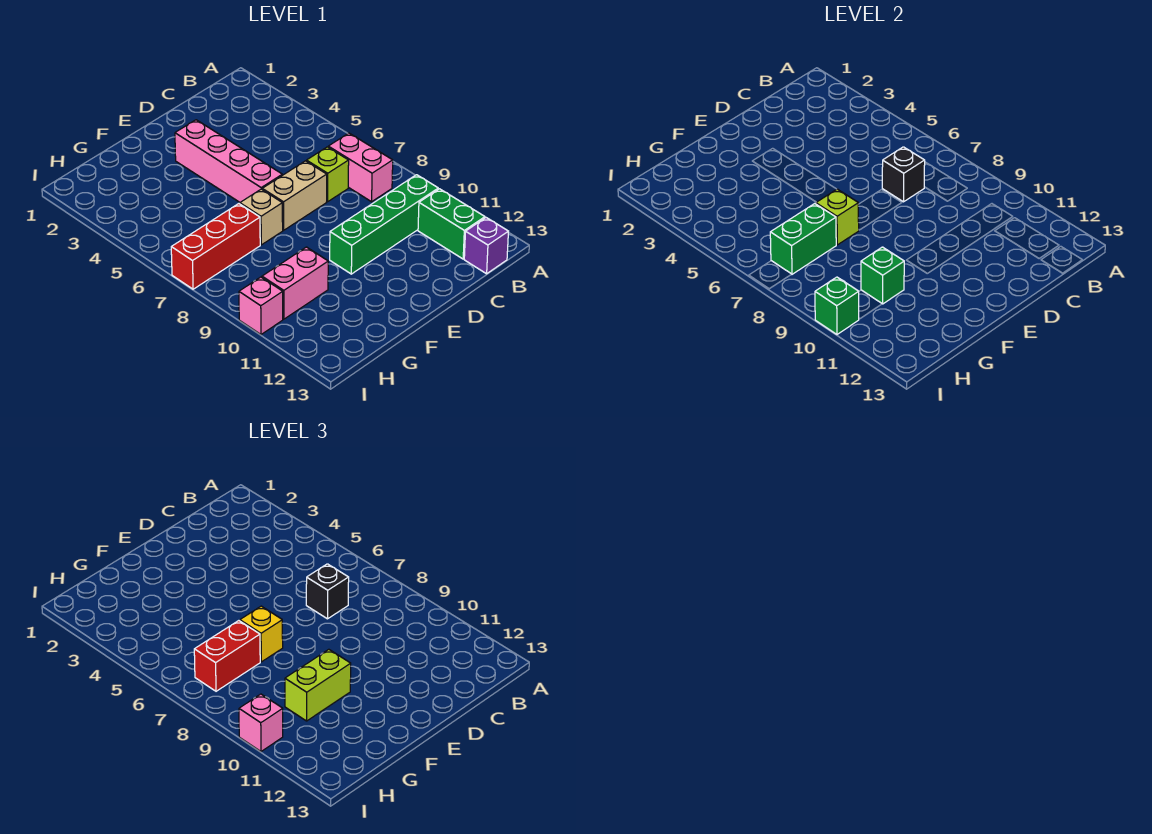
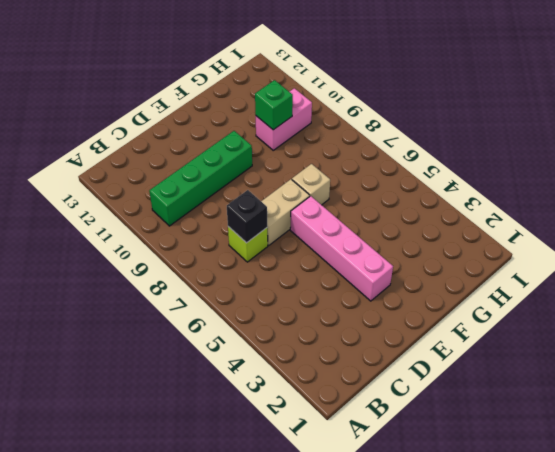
none -> pink 1x2 brick [328,133,393,202]
none -> green 1x2 brick [418,189,485,259]
none -> purple 1x1 brick [464,218,508,274]

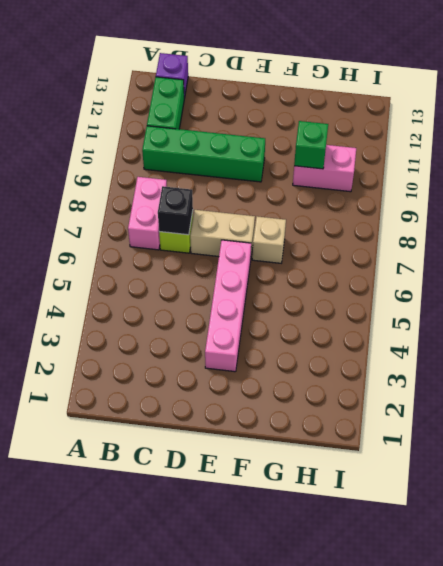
none -> red 1x3 brick [171,204,260,289]
none -> pink 1x1 brick [239,277,283,334]
none -> lime 1x1 brick [816,189,859,245]

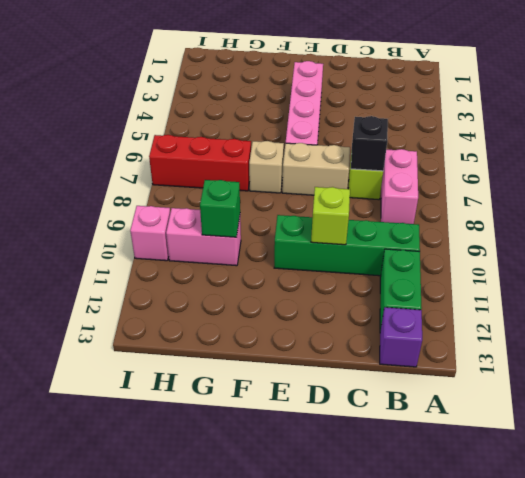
lime 1x1 brick [311,187,350,245] -> lime 1x1 brick moved to [816,189,859,245]
none -> green 1x2 brick [770,204,836,274]
none -> green 1x1 brick [815,277,859,334]
none -> black 1x1 brick [306,564,349,619]

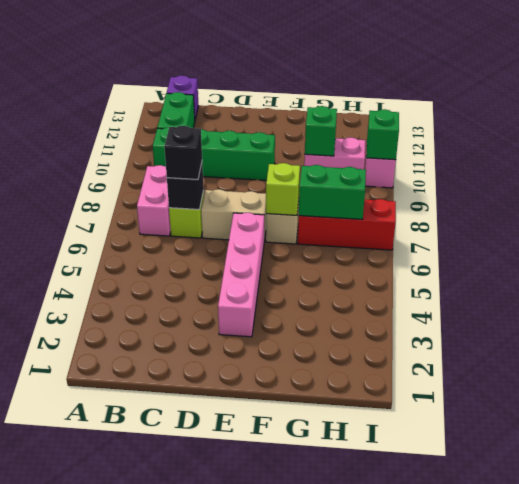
none -> yellow 1x1 brick [240,606,283,662]
none -> lime 1x2 brick [285,649,351,721]
none -> red 1x2 brick [194,621,260,691]

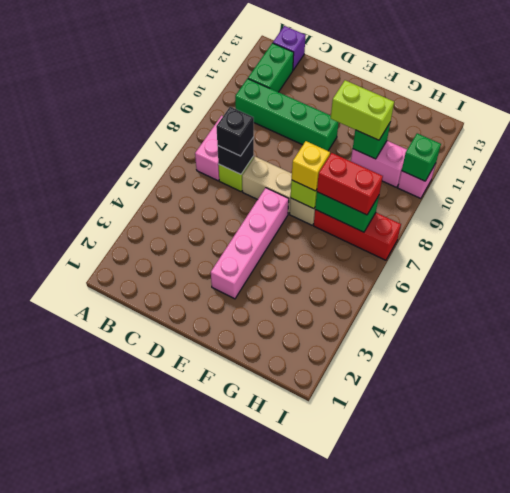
none -> pink 1x1 brick [239,694,283,751]

